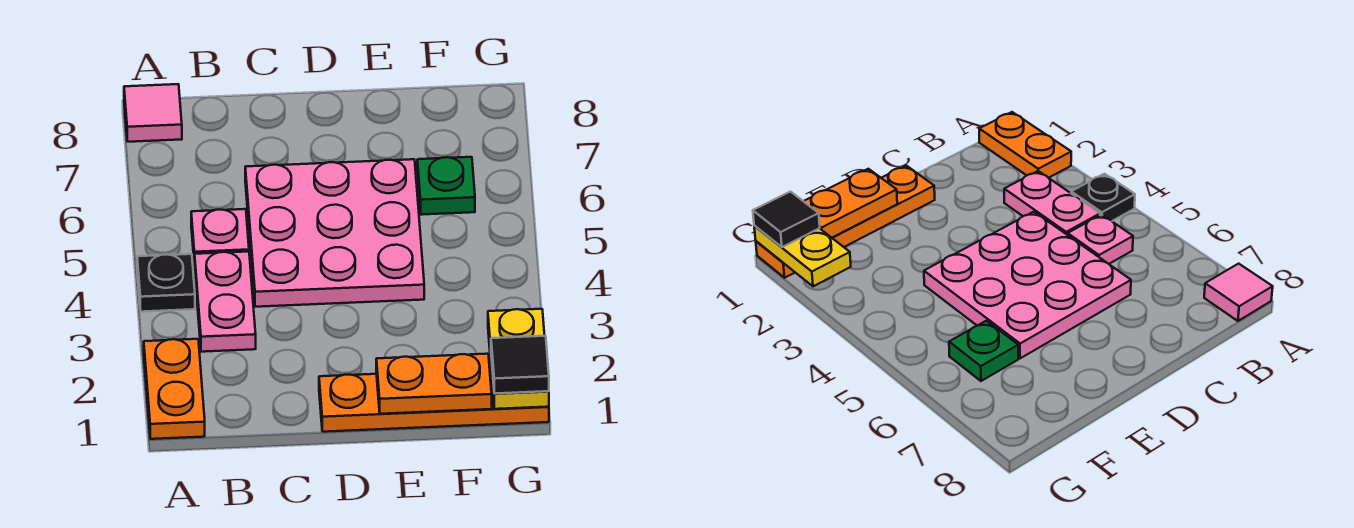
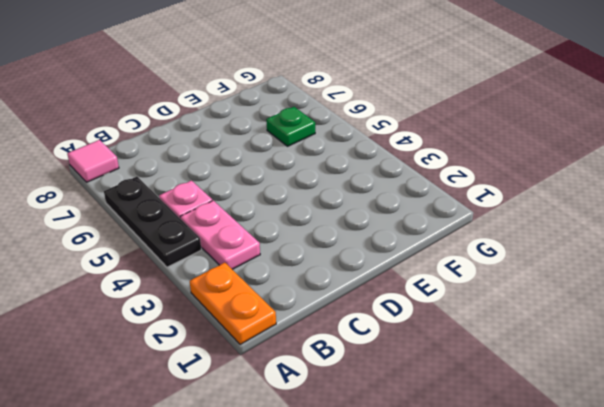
black 1x3 plate [104,177,201,267] -> black 1x1 plate [137,254,195,312]
none -> pink 3x3 plate [245,159,424,307]
none -> orange 1x4 plate [319,369,549,432]

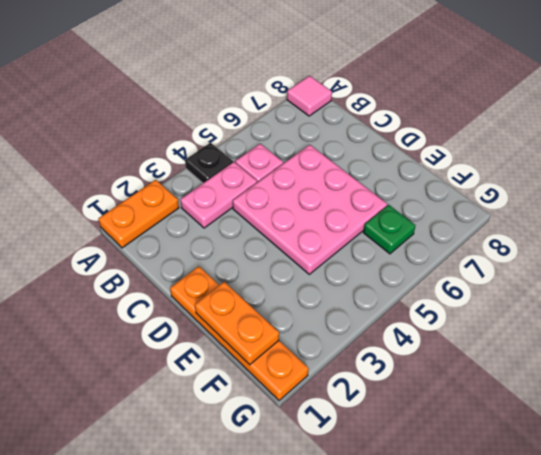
none -> yellow 1x2 plate [488,309,549,409]
none -> black 1x1 tile [491,336,549,394]

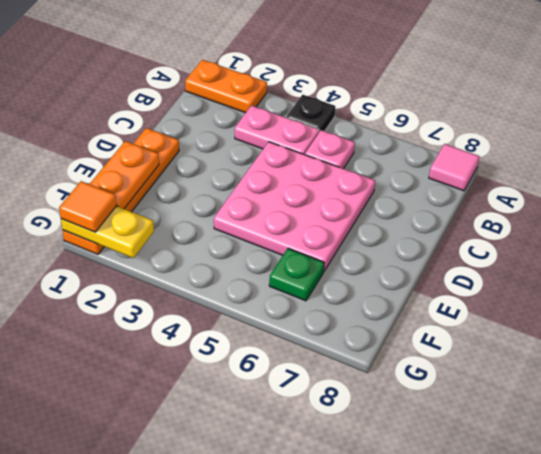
orange 1x1 tile [59,181,117,232] -> black 1x1 tile [491,336,549,394]

